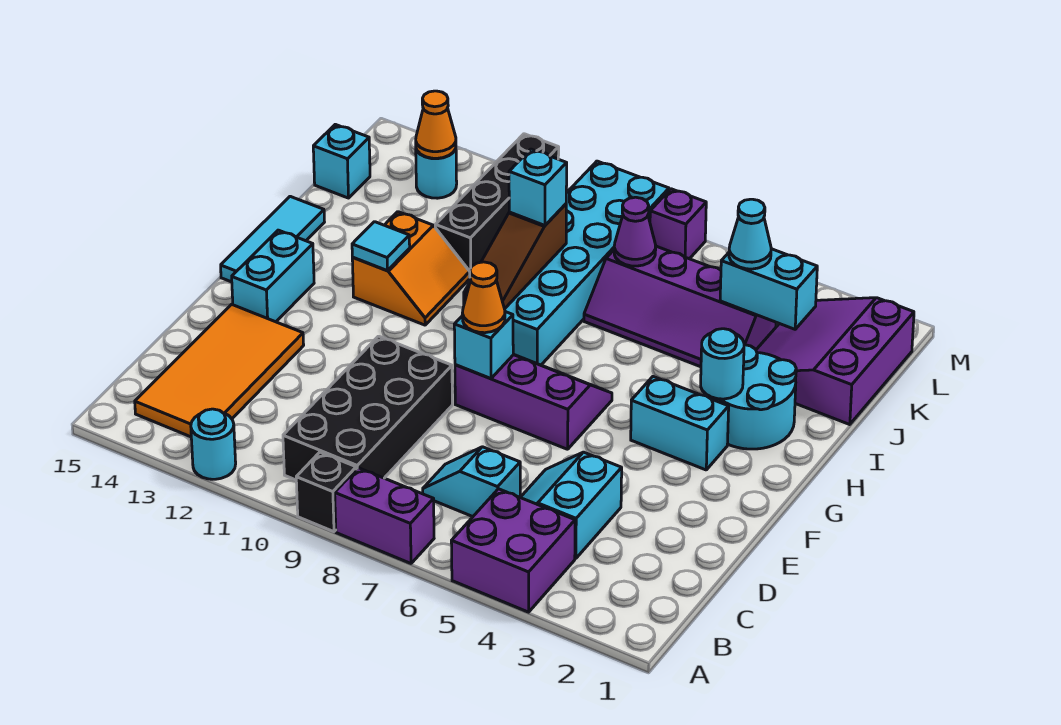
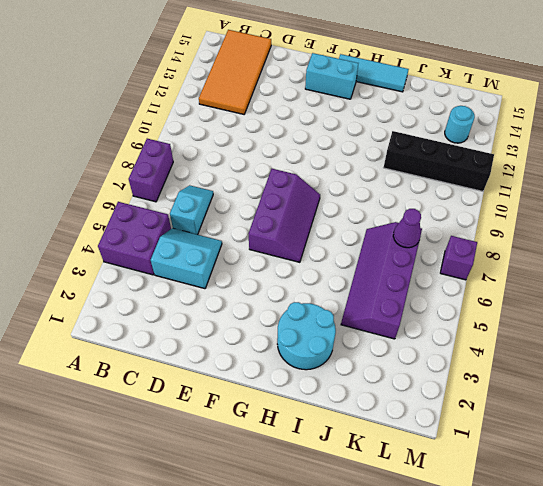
orange 2x4 tile [199,30,271,114] -> orange 2x4 tile turned to [135,304,304,437]
none -> black 1x1 brick [296,452,356,532]
none -> cyan 1x1 round brick [191,409,236,479]
none -> black 2x4 brick [283,336,452,480]
none -> cyan 1x2 brick [631,377,729,470]

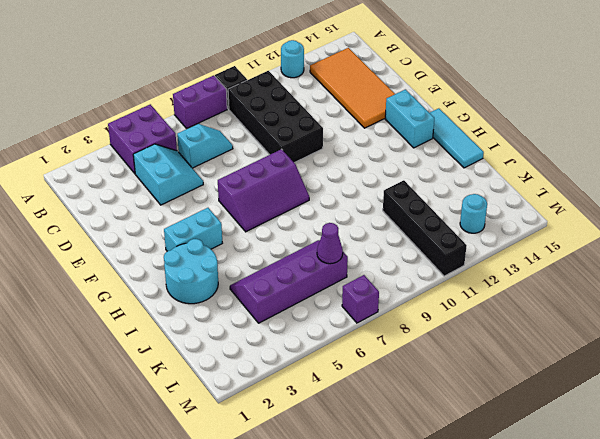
none -> cyan 2x6 brick [464,161,669,365]
none -> orange 2x2 slope [352,212,470,325]
none -> purple 3x3 slope [756,298,914,425]
none -> cyan 1x1 brick [313,124,370,198]

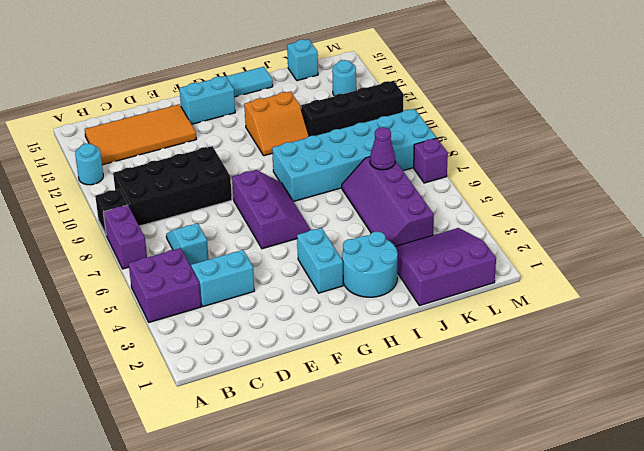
none -> cyan 1x1 brick [454,312,513,378]
none -> cyan 1x1 round brick [701,329,744,399]
none -> brown 1x3 slope [464,204,566,309]
none -> cyan 1x1 tile [352,222,410,270]

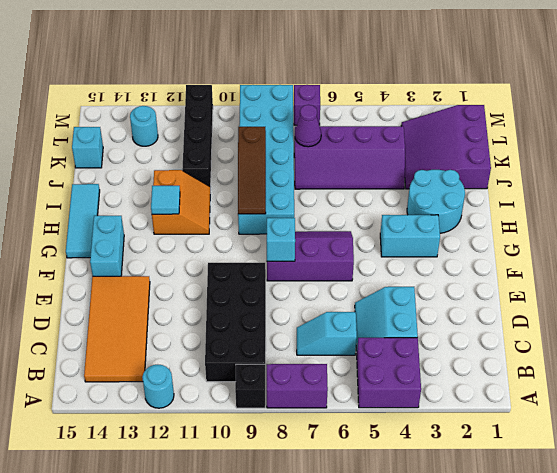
none -> cyan 1x1 round brick [701,329,744,399]
none -> cyan 1x2 brick [720,249,817,329]
none -> orange 1x1 cone [416,91,456,158]
none -> orange 1x1 cone [462,262,505,333]

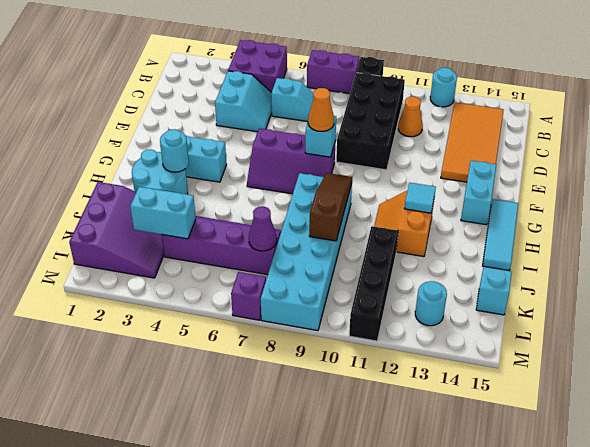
orange 1x1 cone [398,97,423,137] -> orange 1x1 cone moved to [416,91,456,158]
none -> cyan 1x1 brick [509,149,567,225]
none -> cyan 1x1 cone [729,199,771,269]

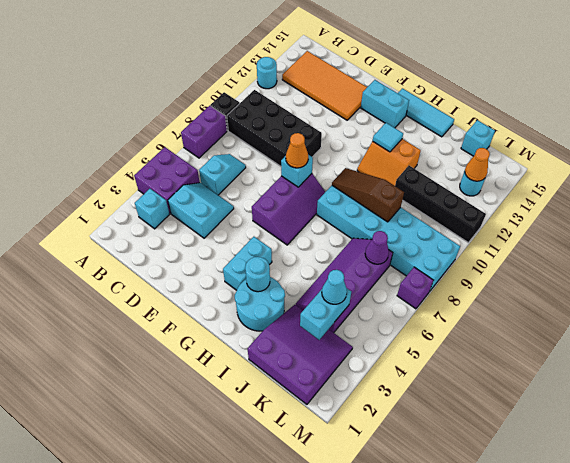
cyan 1x1 brick [135,189,170,229] -> cyan 1x1 brick moved to [509,149,567,225]

